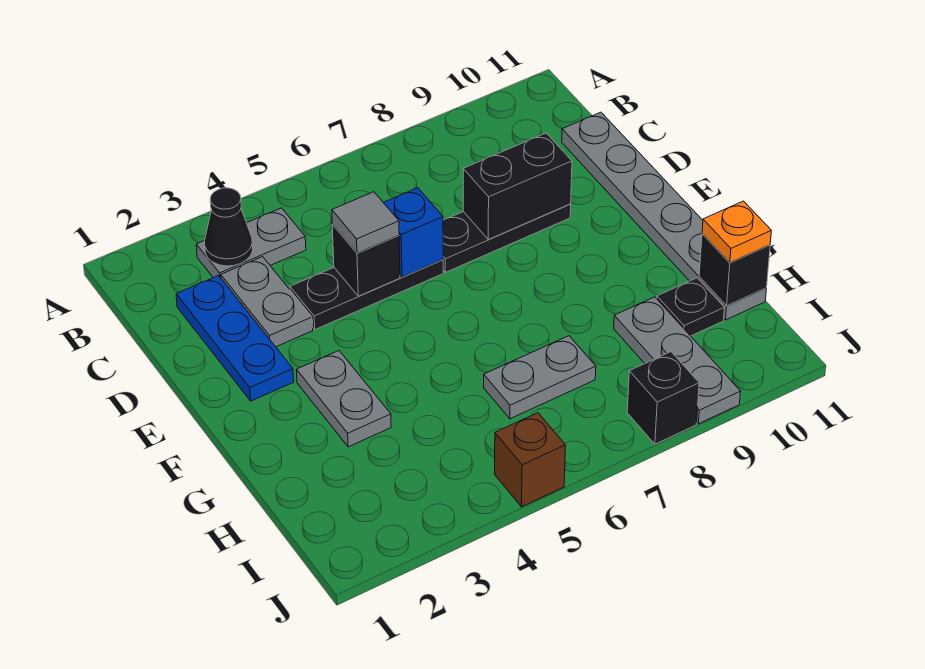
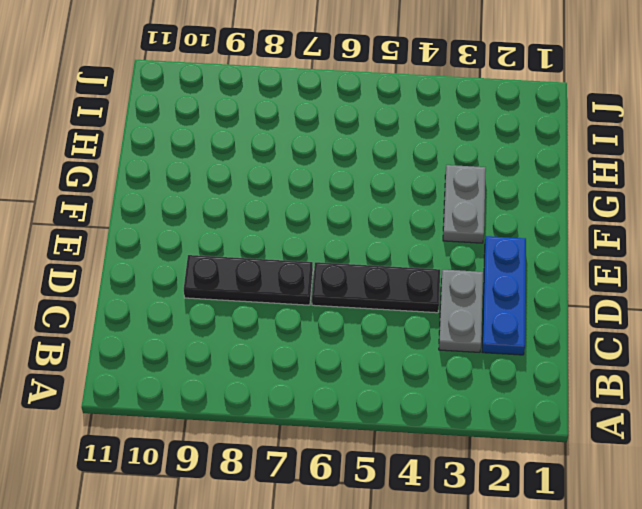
none -> grey 1x2 plate [196,208,306,278]
none -> grey 1x6 plate [562,112,766,320]
none -> grey 1x2 plate [484,336,596,419]

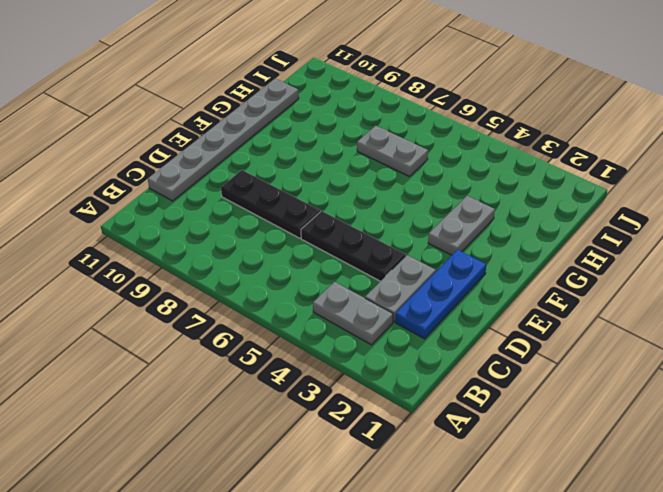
none -> grey 1x3 plate [614,297,741,424]
none -> black 1x1 plate [657,278,724,336]
none -> brown 1x1 brick [495,413,566,507]

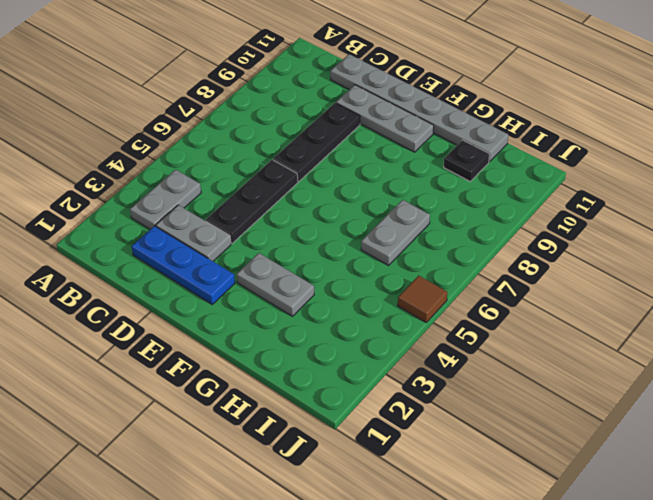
grey 1x3 plate [336,85,434,152] -> grey 1x3 plate moved to [614,297,741,424]
brown 1x1 tile [398,276,447,322] -> brown 1x1 brick [495,413,566,507]
none -> black 1x1 brick [627,352,699,444]
none -> black 1x1 cone [205,188,253,266]
none -> black 1x1 brick [332,224,400,296]

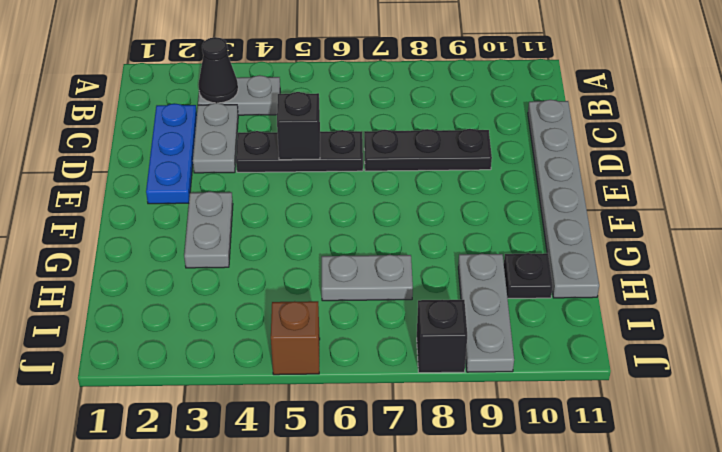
none -> blue 1x1 brick [383,188,443,277]
none -> black 1x2 brick [463,133,572,239]
none -> black 1x1 brick [699,234,770,306]

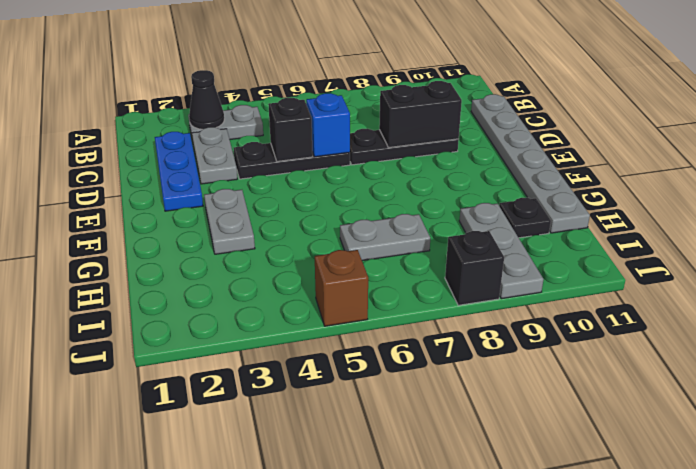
none -> black 1x1 brick [699,234,770,306]
none -> grey 1x1 tile [332,192,399,253]
none -> orange 1x1 plate [702,201,771,263]

